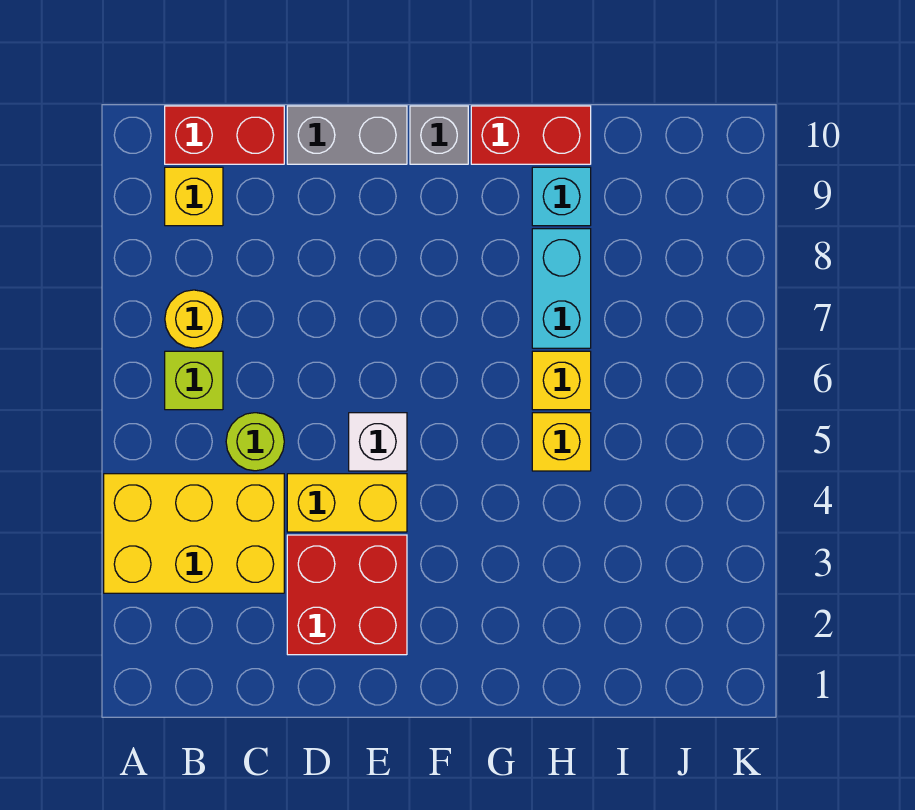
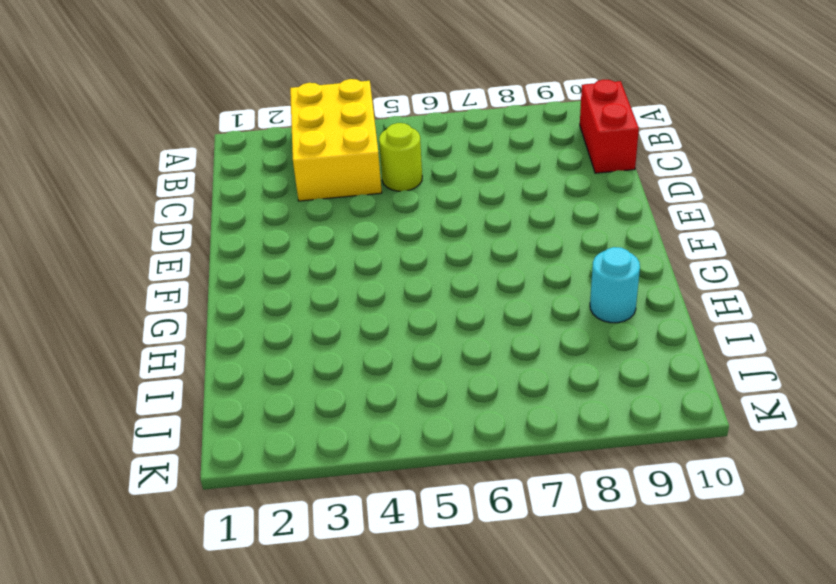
cyan 1x1 round brick [590,247,640,323] -> cyan 1x1 brick [532,167,591,226]
none -> lime 1x1 brick [165,351,223,410]
none -> yellow 1x1 round brick [165,290,223,348]
none -> yellow 1x1 brick [165,167,223,226]

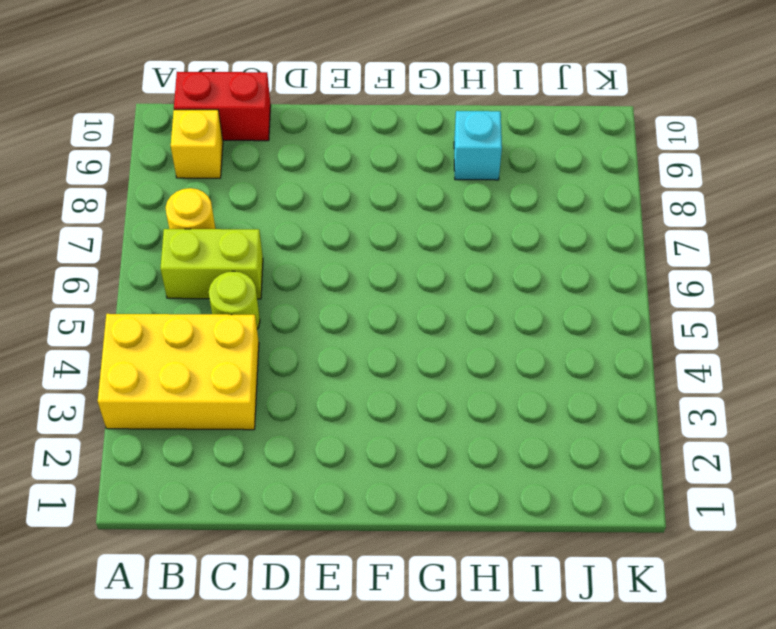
lime 1x2 brick [160,229,263,299] -> lime 1x1 brick [165,351,223,410]
none -> red 2x2 brick [287,535,407,655]
none -> yellow 1x2 brick [287,474,407,532]
none -> grey 1x2 brick [287,106,407,164]

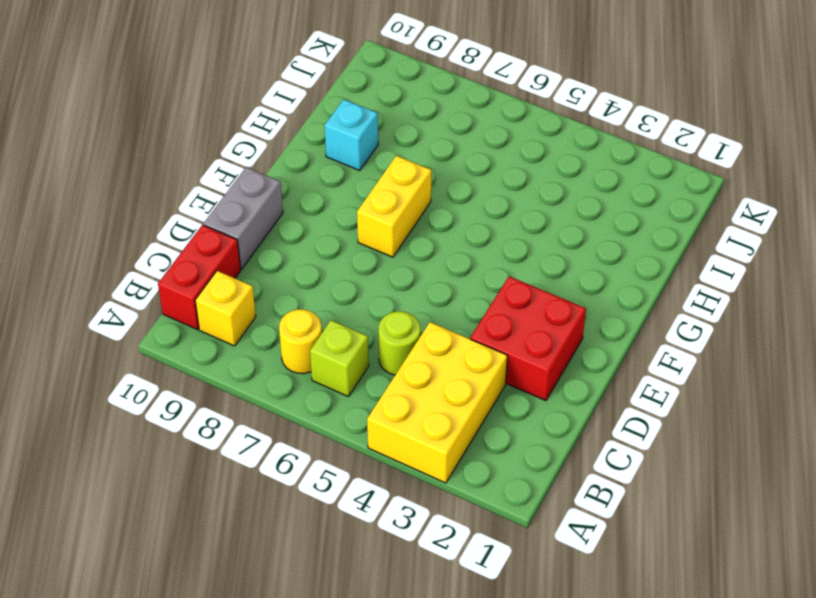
yellow 1x2 brick [357,156,431,257] -> yellow 1x2 brick moved to [287,474,407,532]
none -> white 1x1 brick [349,413,407,471]
none -> grey 1x1 brick [410,106,468,164]
none -> red 1x2 brick [471,106,591,164]

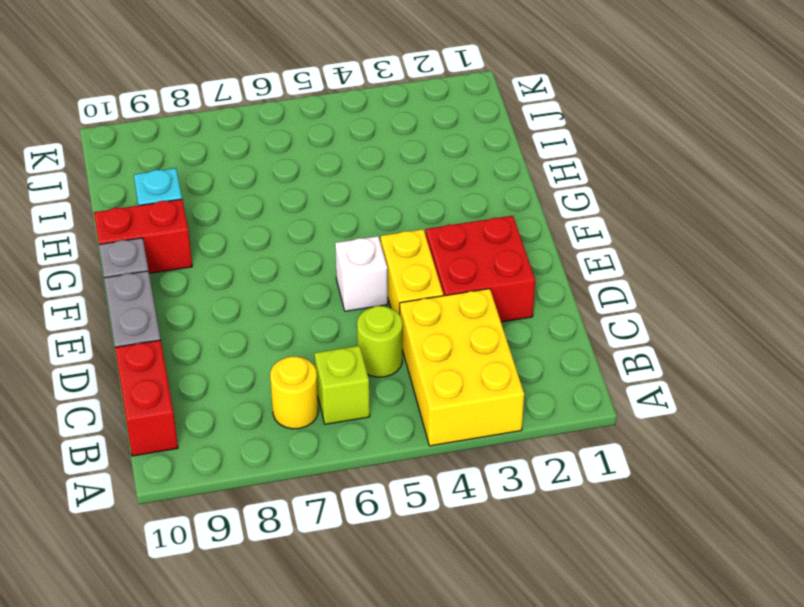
red 1x2 brick [94,199,192,273] -> red 1x2 brick turned to [471,106,591,164]
none -> yellow 1x1 brick [165,167,223,226]
none -> yellow 1x1 brick [532,413,591,471]
none -> yellow 1x1 brick [532,351,591,410]

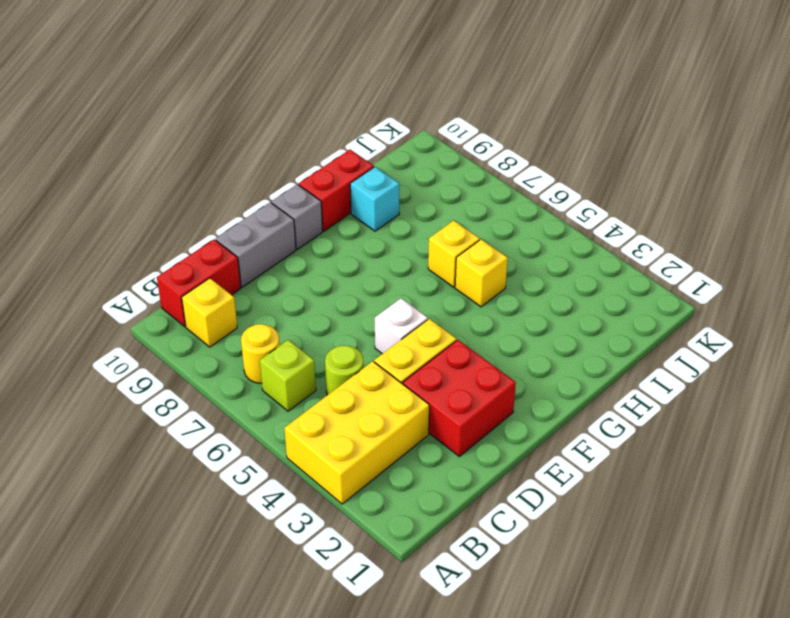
none -> cyan 1x2 brick [532,229,591,348]

